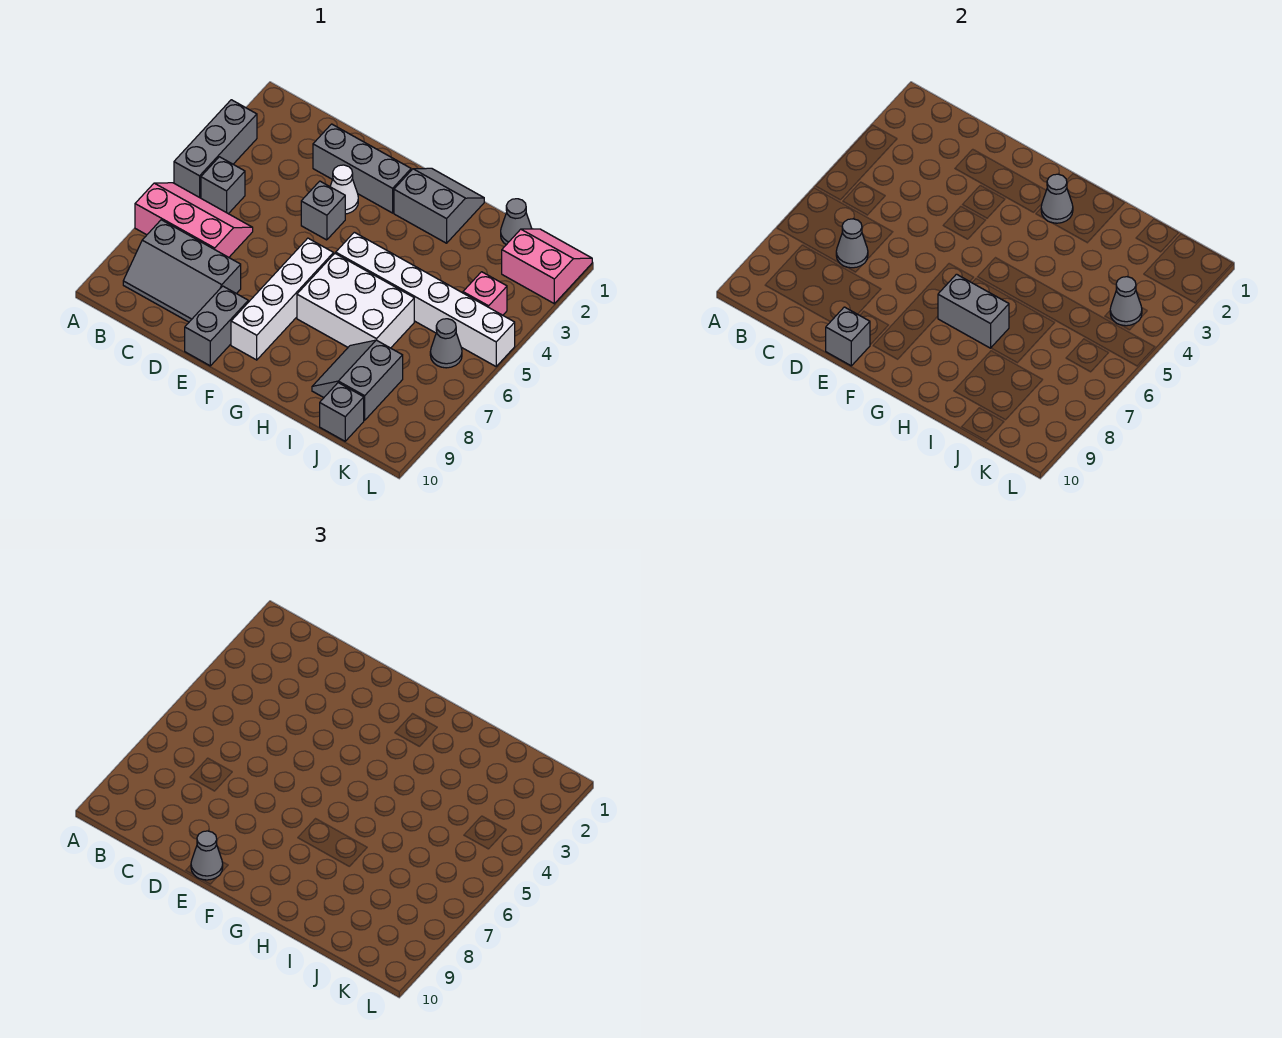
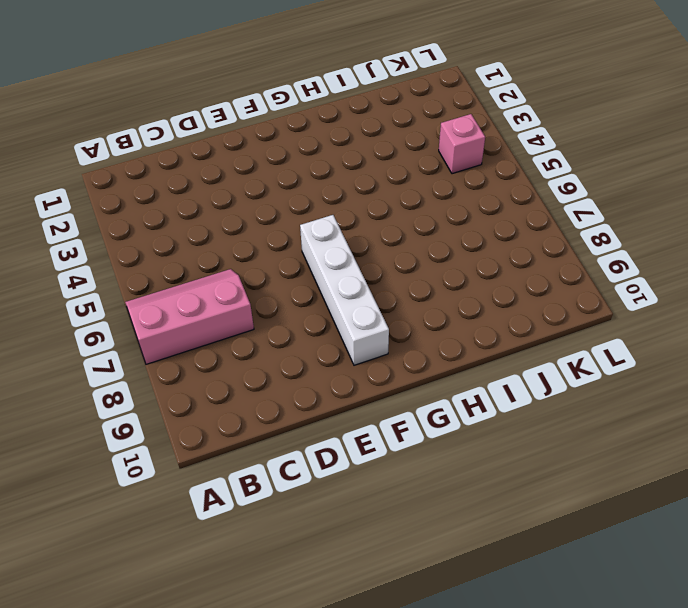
none -> grey 1x3 brick [174,100,257,198]
none -> grey 1x1 brick [201,157,245,214]
none -> grey 2x3 slope [123,220,241,322]

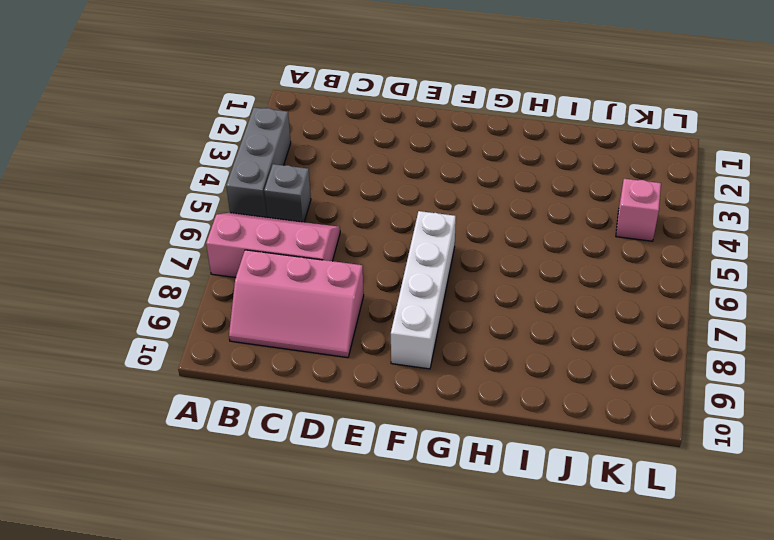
pink 2x3 slope [229,250,364,358] -> grey 2x3 slope [123,220,241,322]
none -> grey 1x3 brick [313,124,411,213]
none -> white 1x1 cone [330,165,358,214]
none -> grey 1x1 brick [301,181,345,240]

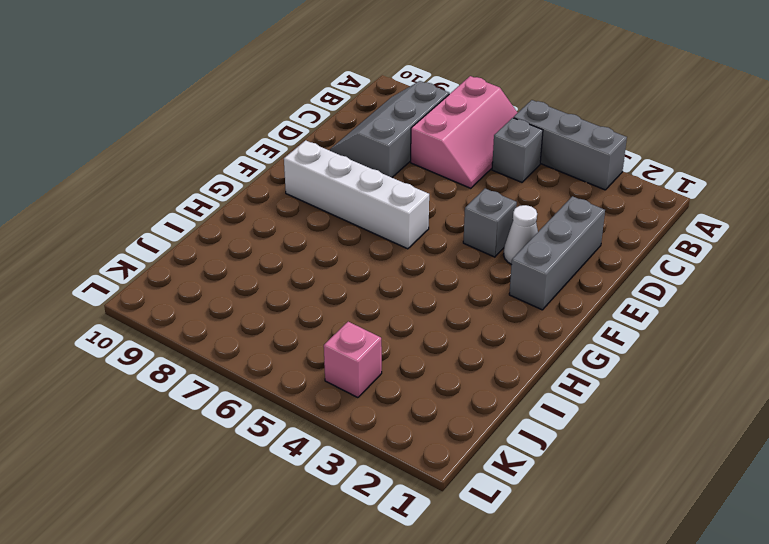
none -> grey 1x2 brick [185,286,248,366]
none -> grey 2x2 slope [394,168,484,243]
none -> white 1x6 brick [336,232,515,366]

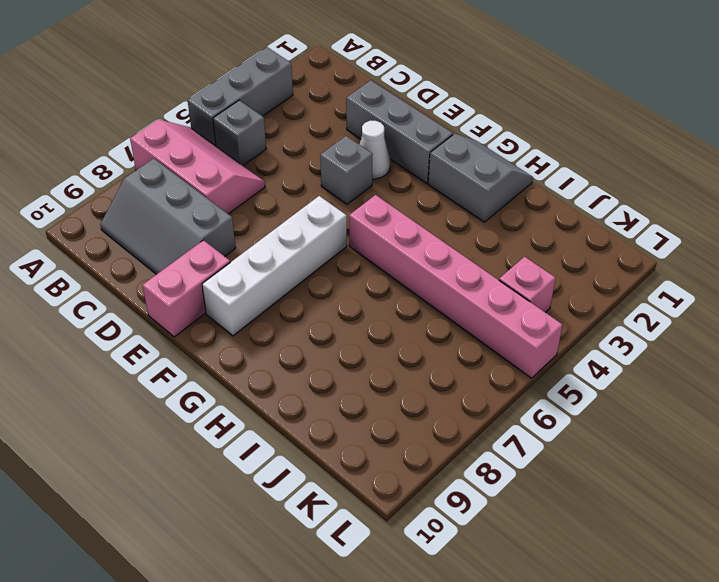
pink 1x2 brick [142,240,230,337] -> grey 1x2 brick [185,286,248,366]
pink 1x6 brick [349,195,563,378] -> white 1x6 brick [336,232,515,366]
none -> white 2x3 brick [297,253,414,348]
none -> grey 2x2 slope [312,340,403,420]
none -> grey 1x1 cone [501,199,532,245]

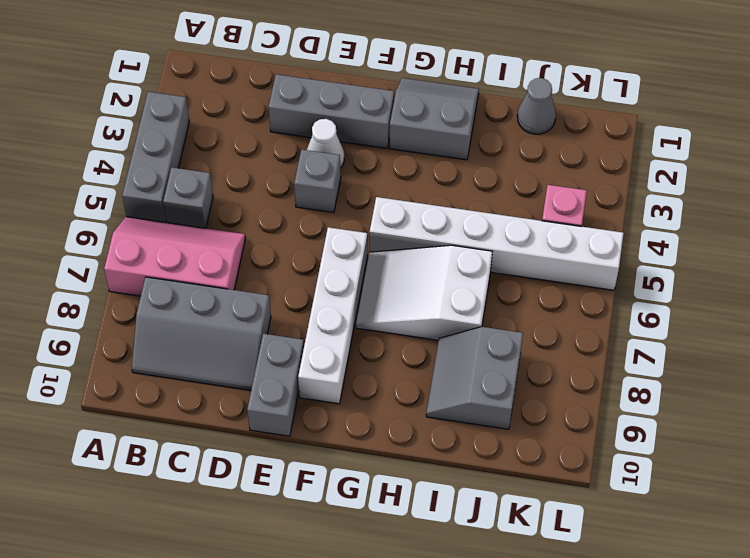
white 2x3 slope [356,245,492,340] -> white 2x3 brick [297,253,414,348]
none -> grey 1x1 brick [320,383,364,441]
none -> pink 2x2 slope [502,229,592,304]
none -> grey 1x1 cone [430,319,462,368]

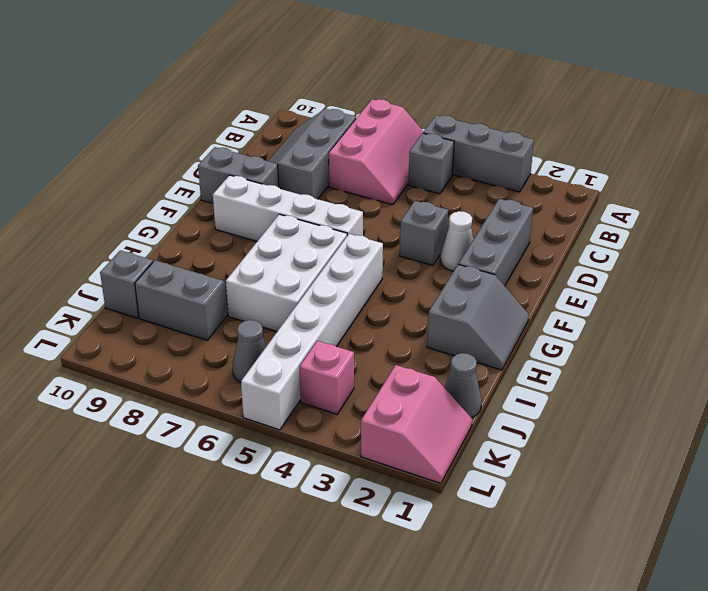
none -> grey 1x1 cone [836,219,868,268]
none -> grey 1x1 brick [826,307,870,366]
none -> grey 1x1 cone [1041,174,1073,223]

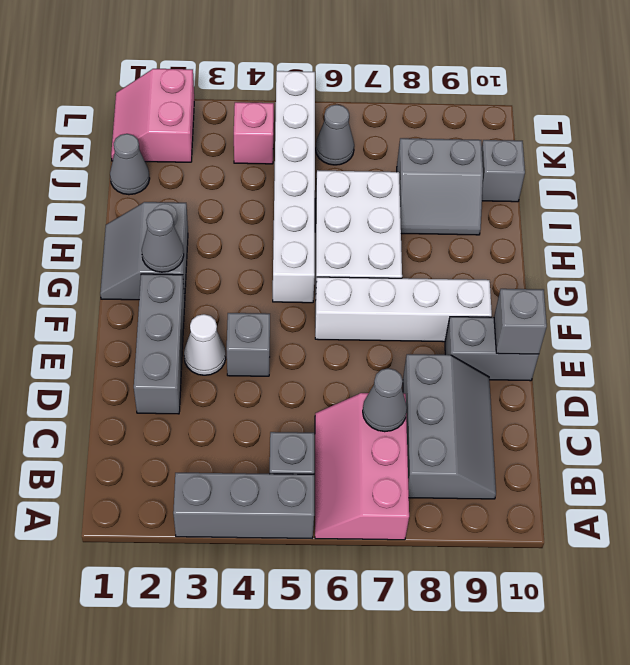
none -> grey 1x2 brick [938,274,1009,348]
none -> grey 1x1 cone [1110,277,1142,326]
none -> grey 1x1 cone [191,831,223,880]

